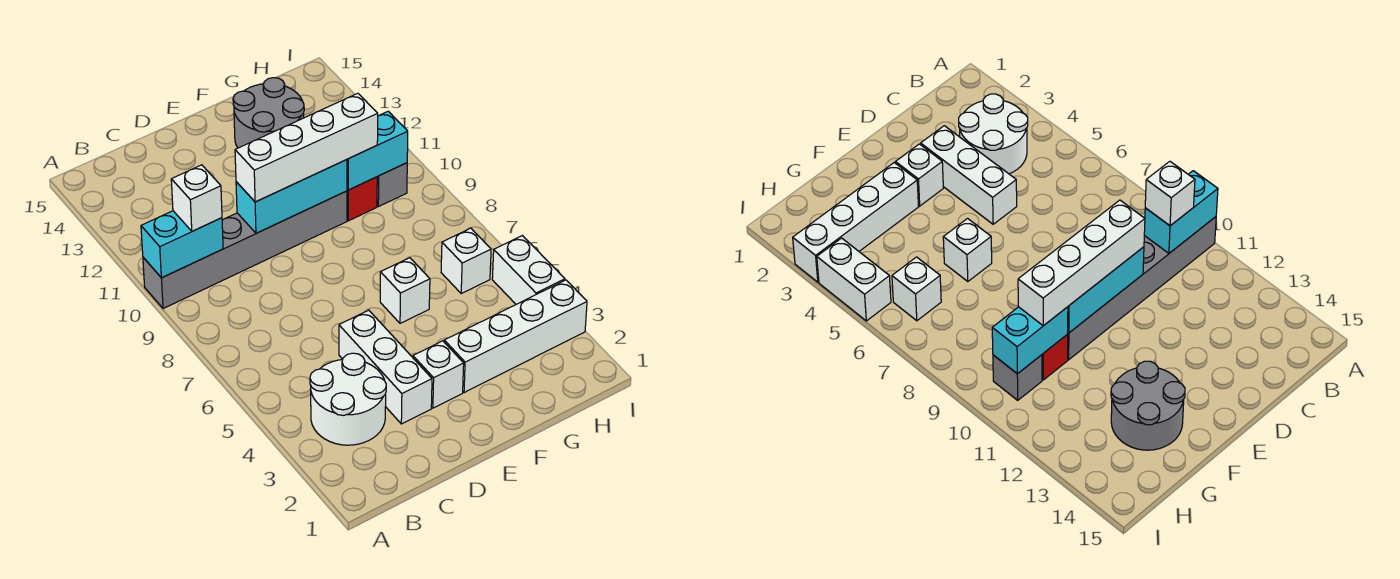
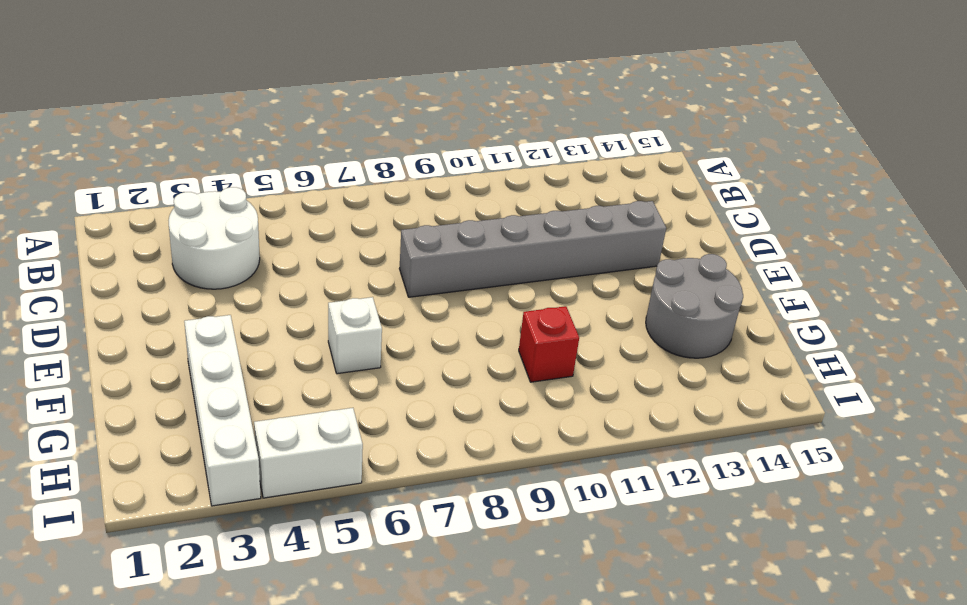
grey 1x6 brick [399,201,666,297] -> grey 1x6 brick turned to [143,191,347,309]
none -> white 1x3 brick [339,310,432,424]
none -> white 1x1 brick [413,341,464,408]
none -> white 1x1 brick [441,228,491,293]

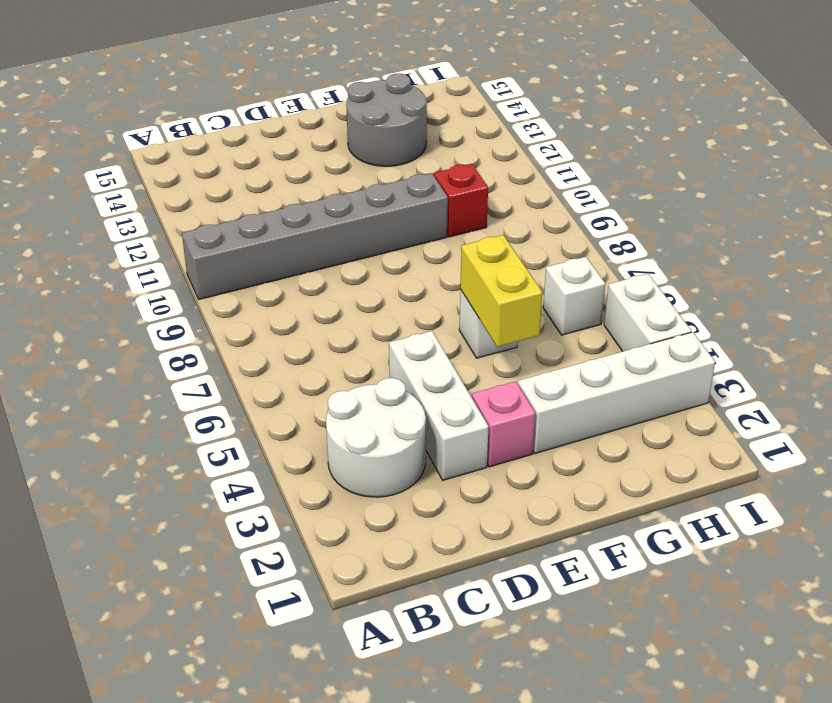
pink 1x1 brick [472,381,535,467] -> white 1x1 brick [413,341,464,408]
yellow 1x2 brick [460,235,542,347] -> none
none -> grey 1x1 brick [377,163,407,207]
none -> cyan 1x2 brick [141,211,223,278]
none -> cyan 1x3 brick [236,160,347,233]

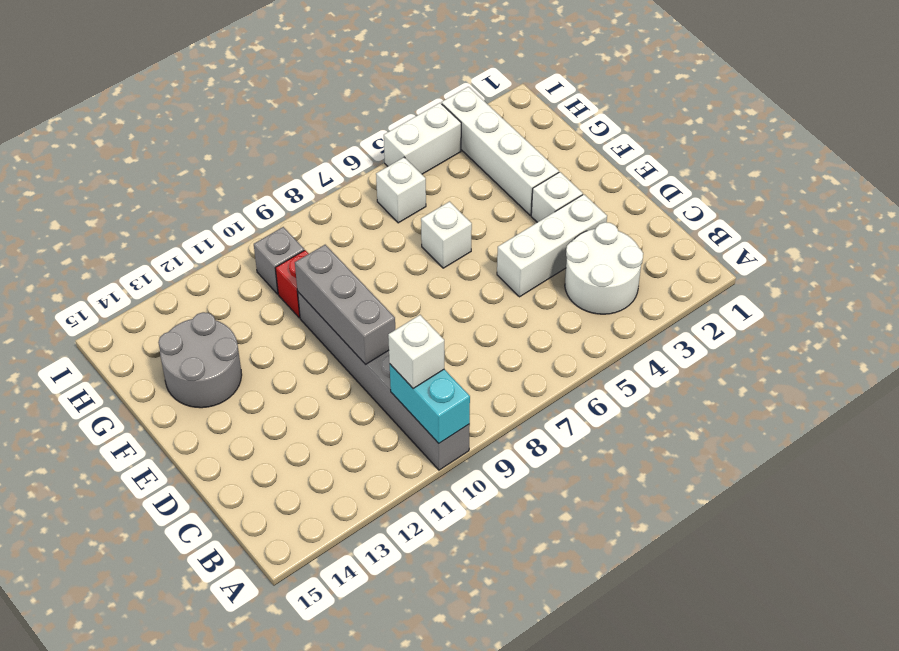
grey 1x3 brick [295,245,395,364] -> cyan 1x3 brick [236,160,347,233]
none -> cyan 1x2 brick [347,111,408,190]
none -> white 1x4 brick [235,93,378,202]

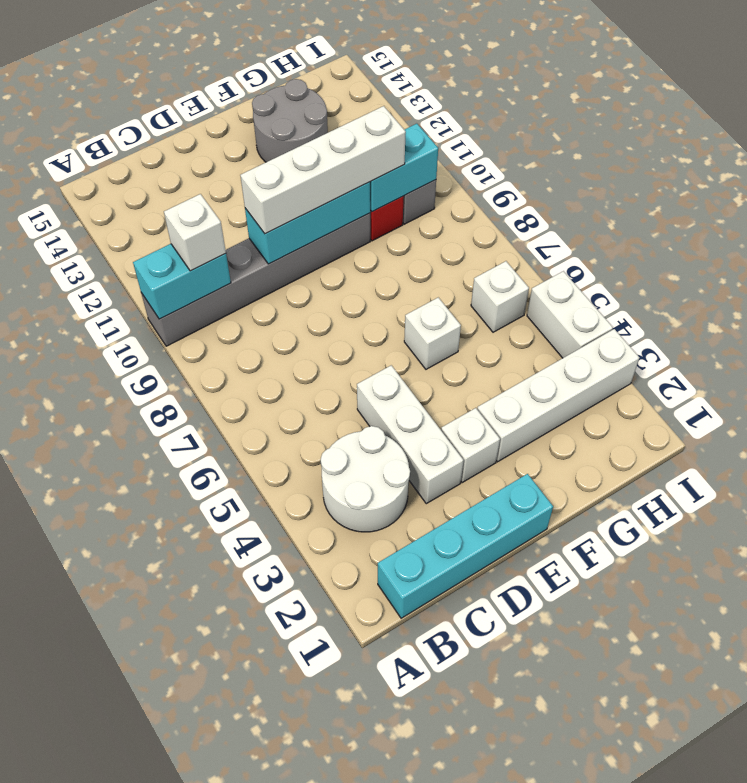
cyan 1x4 brick [378,474,553,618] -> none

